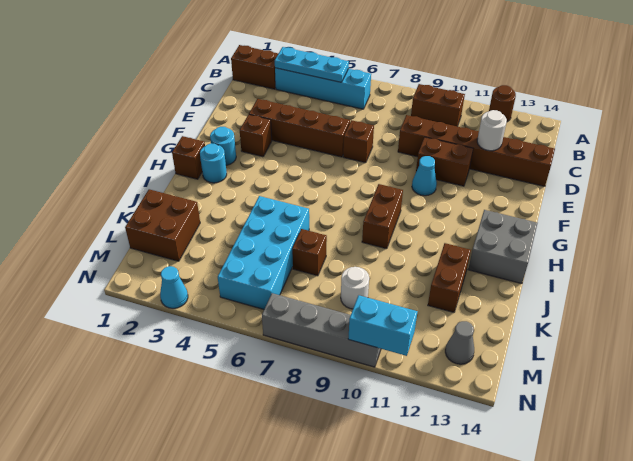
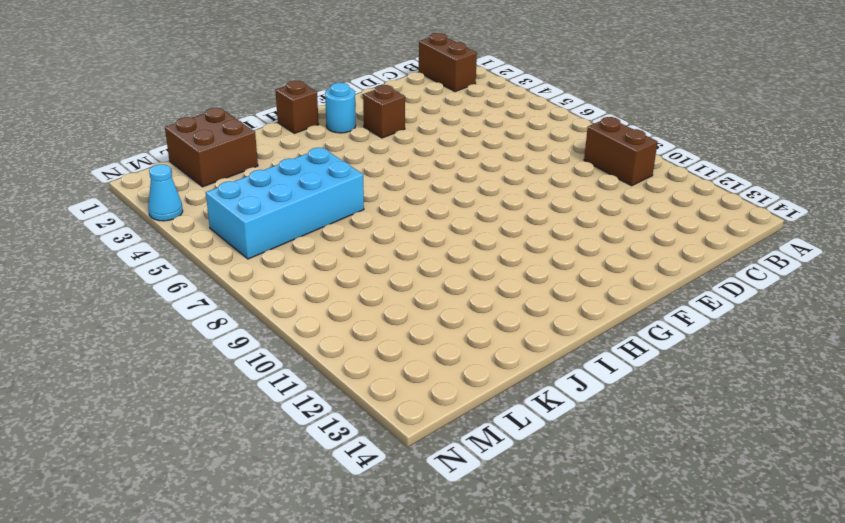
none -> brown 1x1 round brick [489,85,516,122]
none -> cyan 1x4 brick [275,68,371,109]
none -> brown 1x6 brick [398,115,555,186]

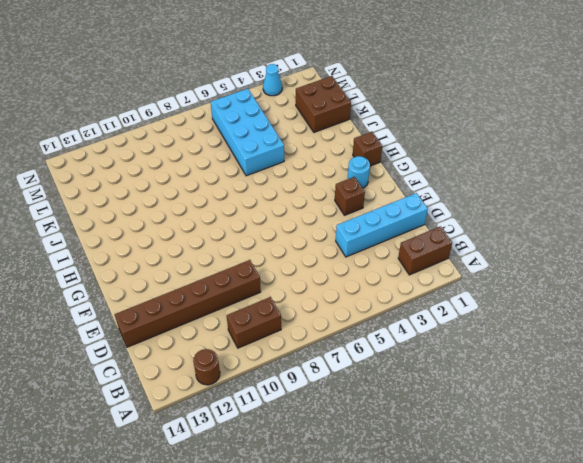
cyan 1x4 brick [336,193,428,257] -> cyan 1x4 brick moved to [275,68,371,109]
none -> brown 1x4 brick [249,99,350,157]
none -> brown 1x1 brick [343,120,374,163]
none -> brown 1x2 brick [416,137,473,186]

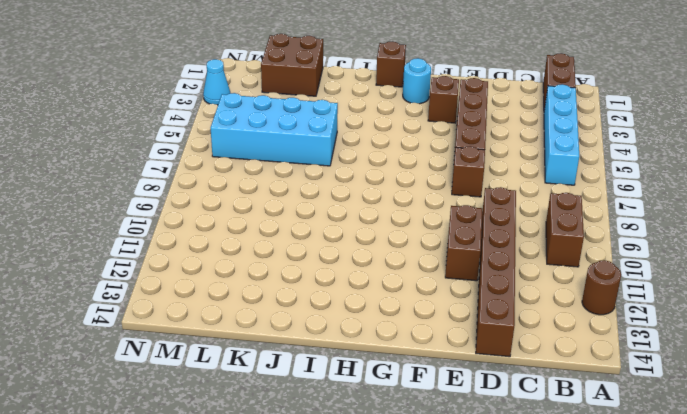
none -> cyan 1x1 cone [412,156,437,196]
none -> cyan 1x1 round brick [200,143,227,183]
none -> brown 1x2 brick [362,184,403,249]

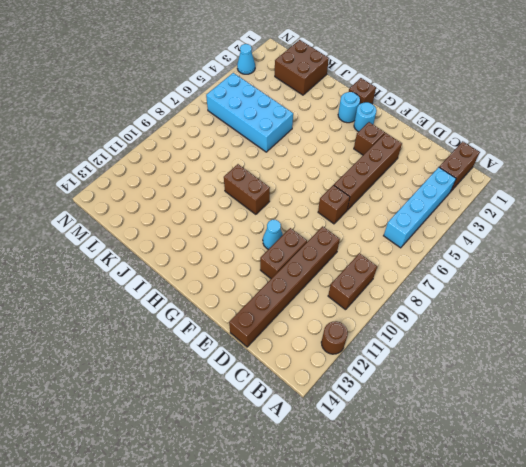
none -> grey 2x2 brick [468,210,537,284]
none -> brown 1x2 brick [428,243,471,312]
none -> brown 1x1 brick [292,229,327,276]

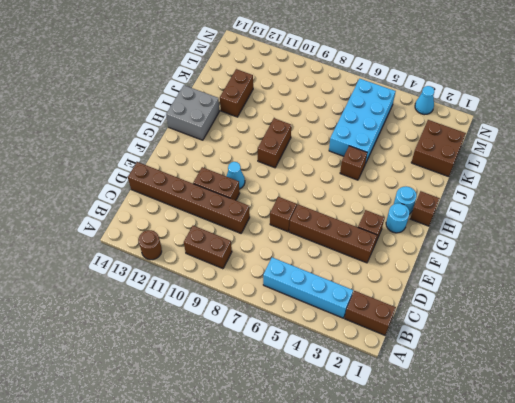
brown 1x1 brick [340,146,367,180] -> brown 1x1 brick moved to [292,229,327,276]
none -> white 1x1 round brick [341,267,369,309]
none -> grey 1x1 cone [445,321,474,364]
none -> grey 1x4 brick [262,293,381,367]

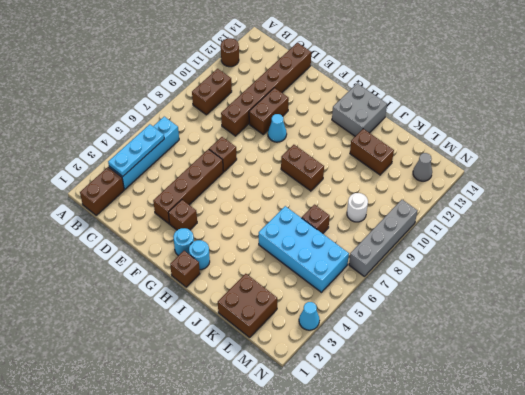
none -> white 1x1 round brick [477,110,507,151]
none -> cyan 1x2 brick [348,295,418,356]

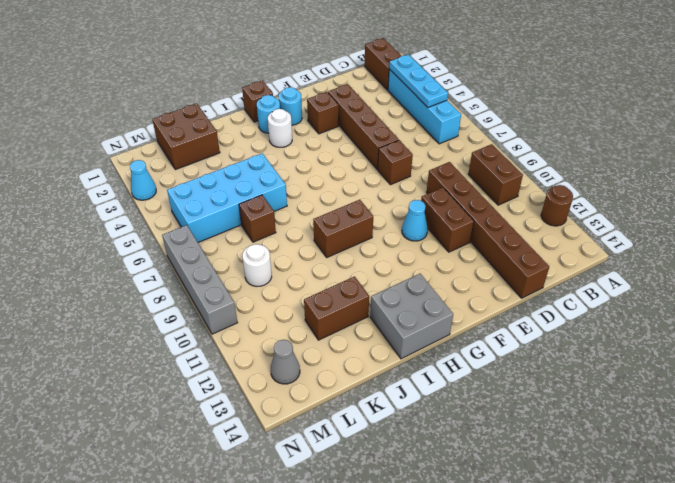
white 1x1 round brick [268,109,292,147] -> white 1x1 round brick moved to [477,110,507,151]
none -> cyan 1x2 brick [348,295,418,356]

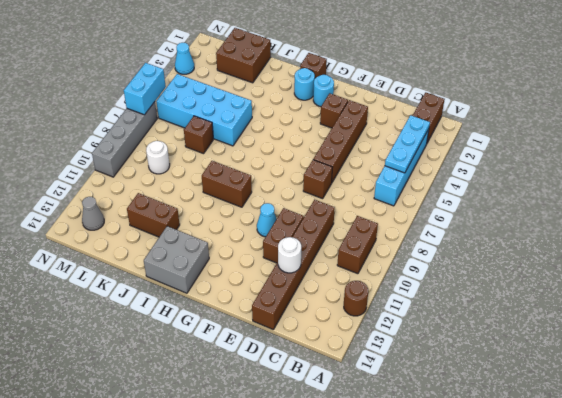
cyan 1x2 brick [124,63,166,115] -> cyan 1x2 brick moved to [348,295,418,356]

